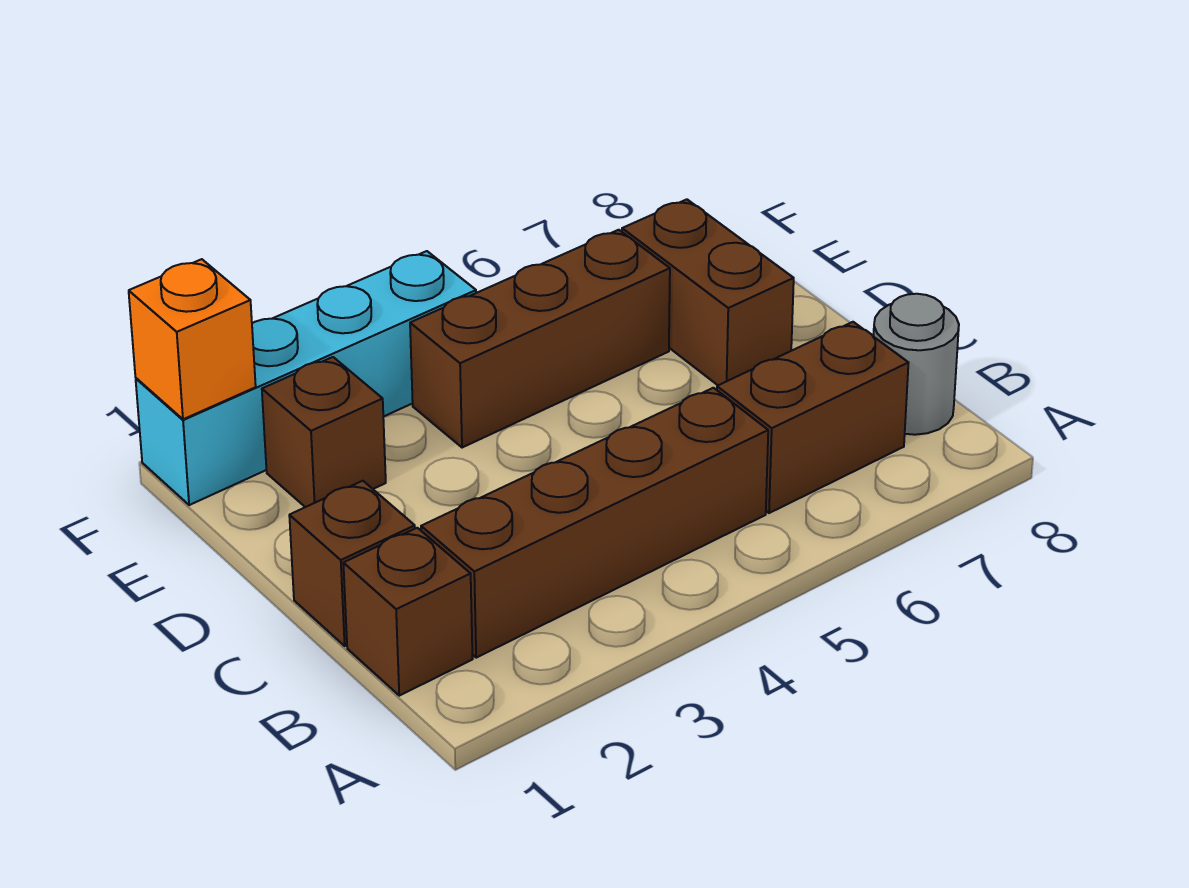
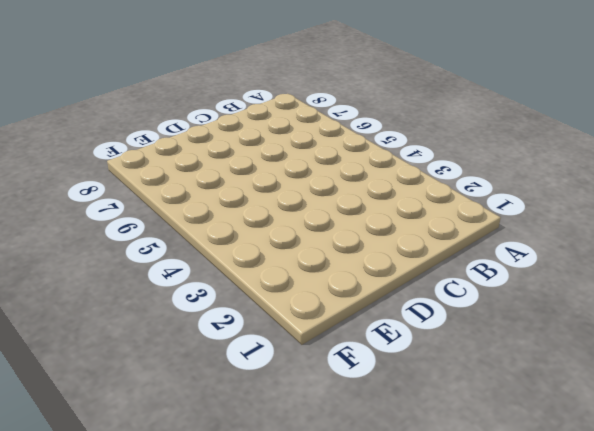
none -> brown 1x1 brick [343,528,473,696]
none -> brown 1x4 brick [421,388,768,658]

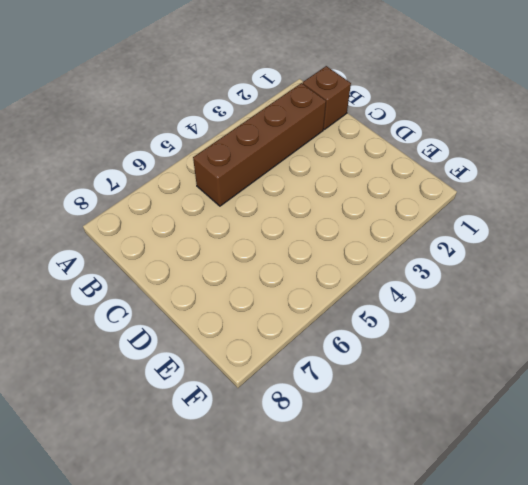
none -> brown 1x2 brick [717,322,908,513]
none -> grey 1x1 round brick [873,294,959,435]

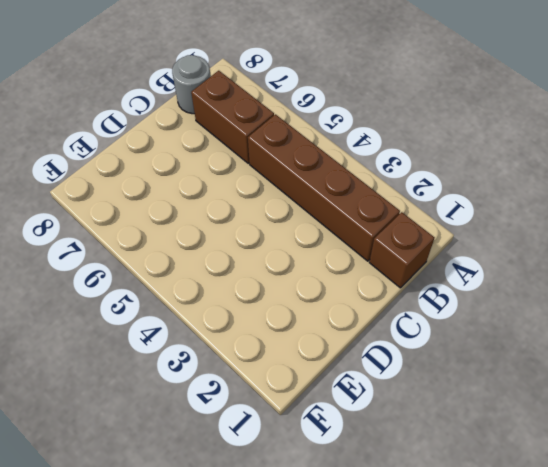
none -> brown 1x1 brick [289,481,415,646]
none -> brown 1x2 brick [622,199,794,385]

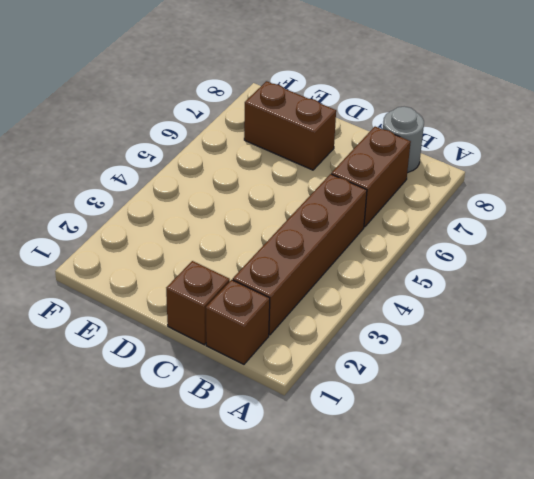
none -> brown 1x1 brick [262,357,386,507]
none -> brown 1x3 brick [410,230,670,448]

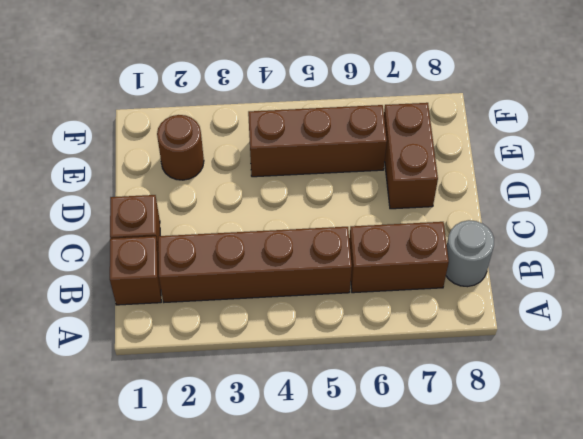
brown 1x1 round brick [157,115,204,180] -> brown 1x1 brick [262,357,386,507]
none -> cyan 1x4 brick [136,251,476,505]
none -> orange 1x1 brick [129,259,256,419]

